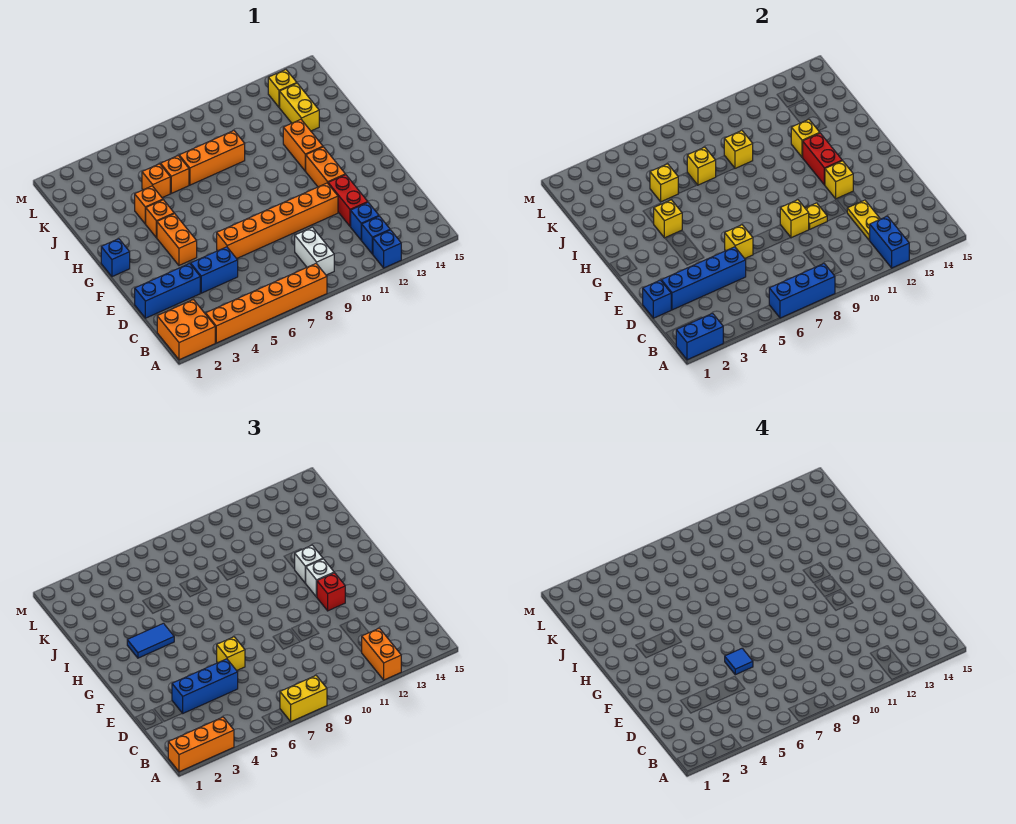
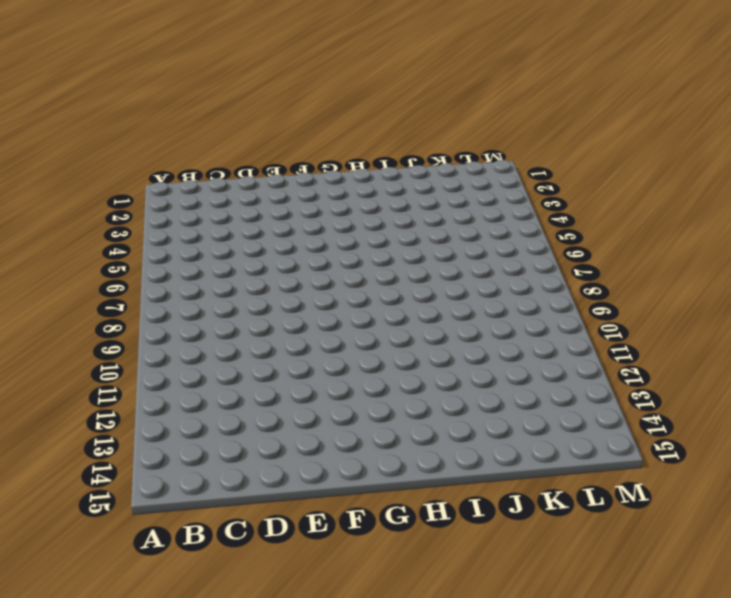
none -> orange 2x2 brick [157,300,215,360]
none -> orange 1x6 brick [206,264,327,343]
none -> blue 1x1 brick [373,230,401,268]
none -> white 1x2 brick [295,227,334,275]

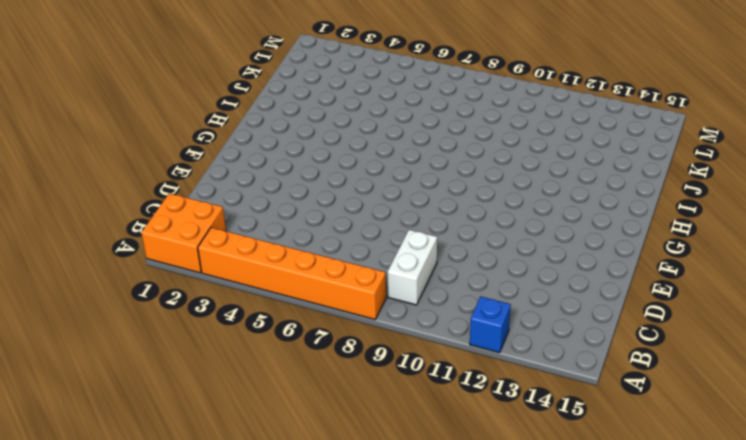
none -> blue 1x1 brick [362,216,390,254]
none -> blue 1x1 brick [351,203,379,240]
none -> blue 1x3 brick [135,264,200,318]
none -> blue 1x2 brick [191,247,238,293]

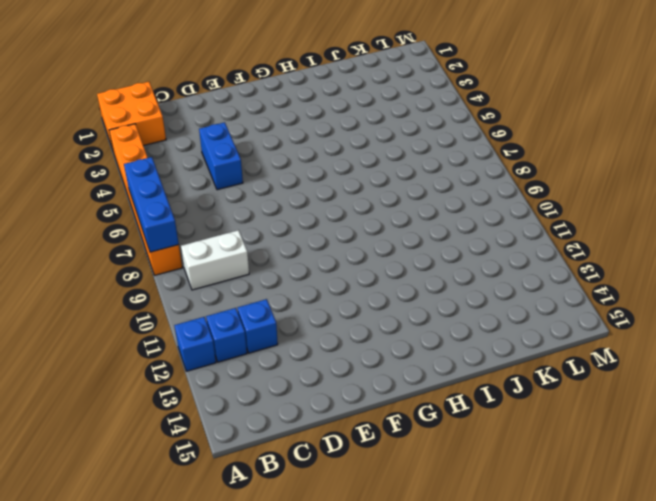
none -> blue 1x3 brick [135,264,200,318]
none -> red 1x2 brick [328,175,368,227]
none -> orange 1x6 brick [217,183,338,259]
none -> orange 1x2 brick [157,214,197,265]

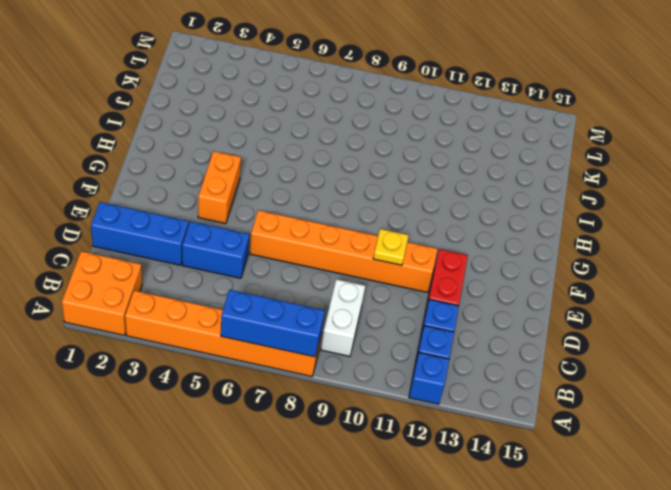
none -> orange 1x2 brick [306,147,345,187]
none -> blue 1x1 brick [101,239,130,277]
none -> orange 1x1 brick [146,200,174,238]
none -> orange 1x2 brick [283,119,323,171]

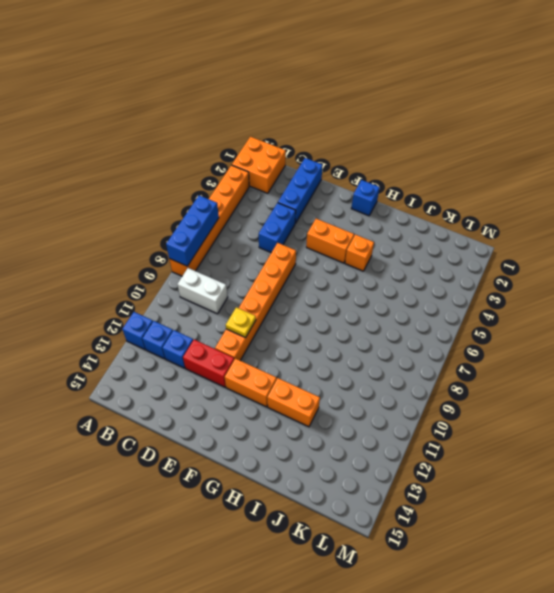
none -> orange 1x1 brick [135,186,163,224]
none -> orange 1x1 brick [142,164,170,198]
none -> orange 1x1 brick [161,156,189,193]
none -> orange 1x3 brick [179,131,245,185]

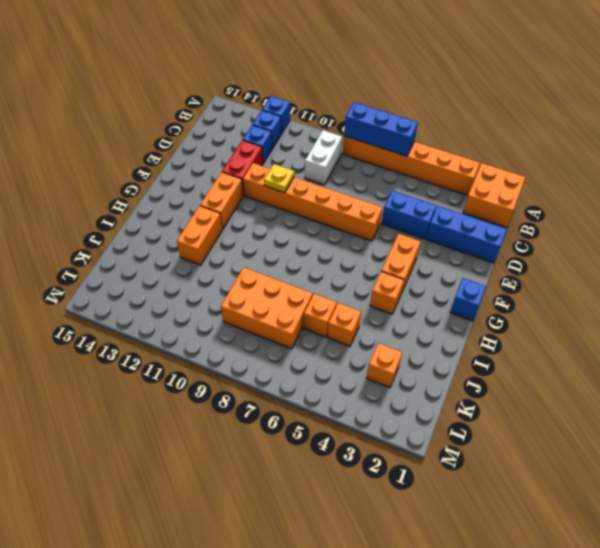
orange 2x3 brick [221,267,313,349] -> orange 1x3 brick [179,131,245,185]
orange 1x1 brick [367,343,402,388] -> orange 1x1 brick moved to [135,186,163,224]
none -> yellow 1x2 brick [280,83,319,131]
none -> yellow 1x1 brick [268,70,297,107]
none -> blue 1x2 brick [676,313,723,360]
none -> blue 1x2 brick [870,216,909,268]

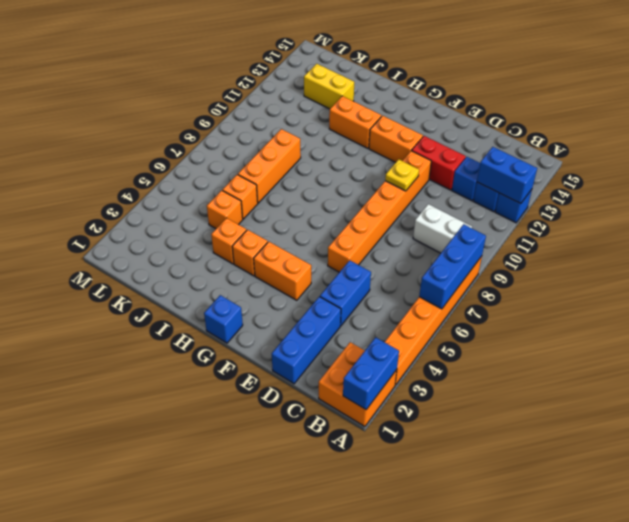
none -> yellow 1x1 brick [268,70,297,107]
none -> yellow 1x2 plate [847,200,880,240]
none -> blue 1x1 brick [643,280,671,318]
none -> blue 1x4 brick [661,247,746,310]

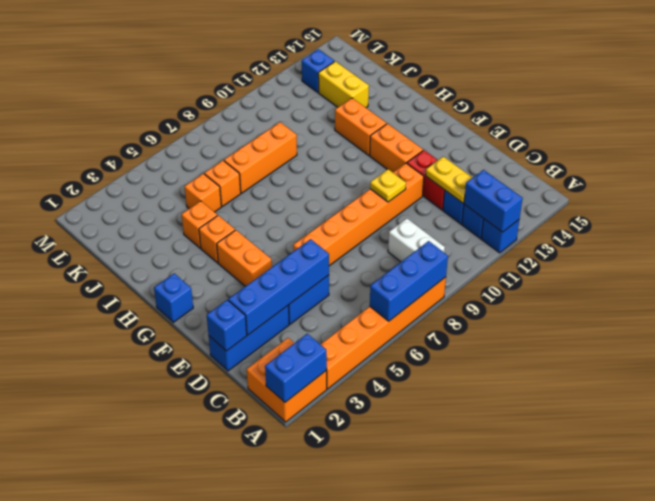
blue 1x1 brick [302,49,334,92] -> yellow 1x1 brick [268,70,297,107]
none -> yellow 1x1 brick [725,225,753,259]
none -> yellow 1x1 brick [780,200,809,238]
none -> yellow 1x1 brick [825,161,853,199]
none -> red 1x2 brick [802,133,842,185]

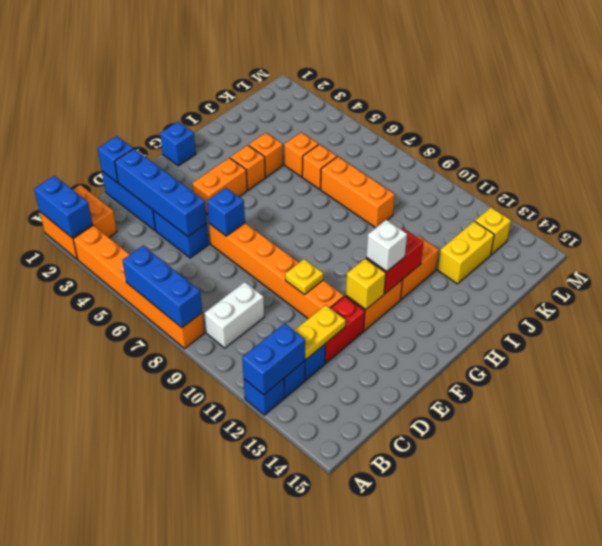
blue 1x1 brick [207,188,245,236] -> yellow 1x1 brick [725,225,753,259]
none -> yellow 1x1 brick [780,200,809,238]
none -> yellow 1x1 brick [654,200,682,238]
none -> yellow 1x1 brick [791,119,820,157]
none -> yellow 1x1 brick [650,164,678,202]

